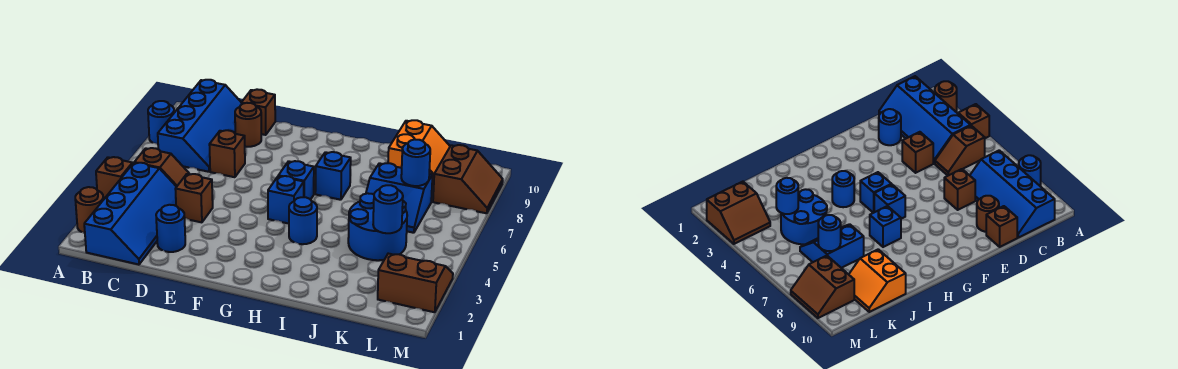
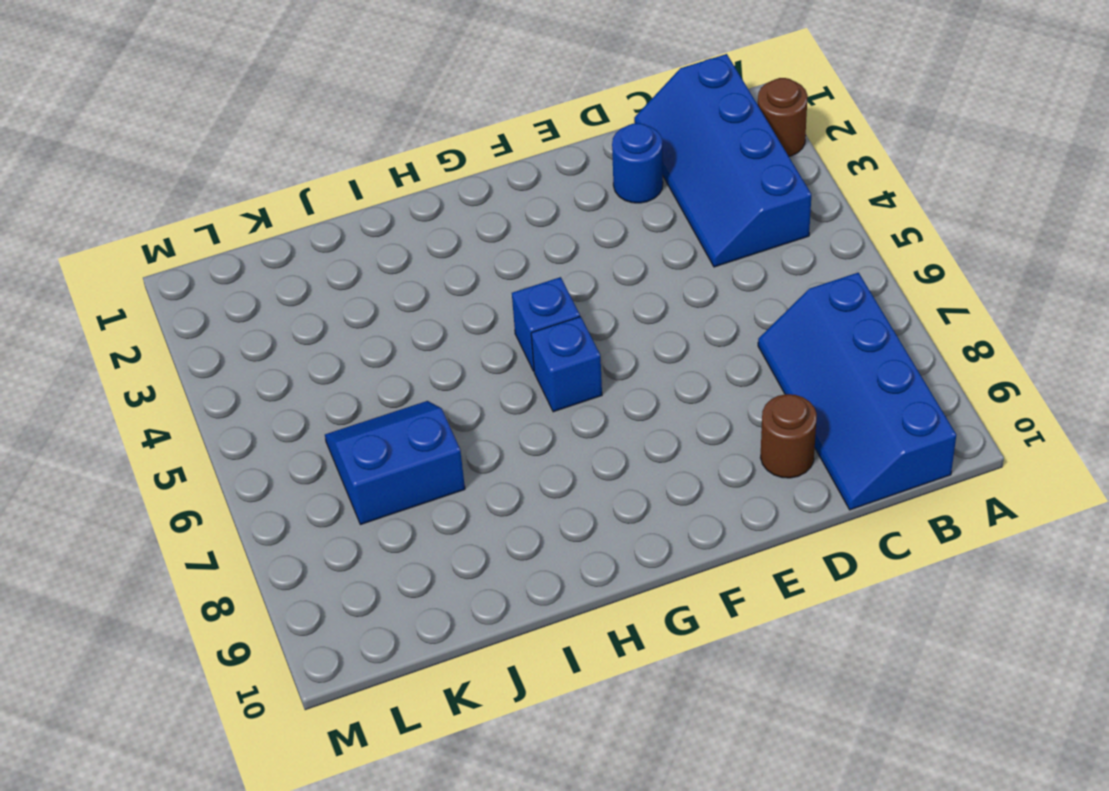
none -> brown 1x1 brick [96,157,133,200]
none -> blue 1x1 round brick [148,101,174,144]
none -> brown 1x2 slope [134,148,190,187]

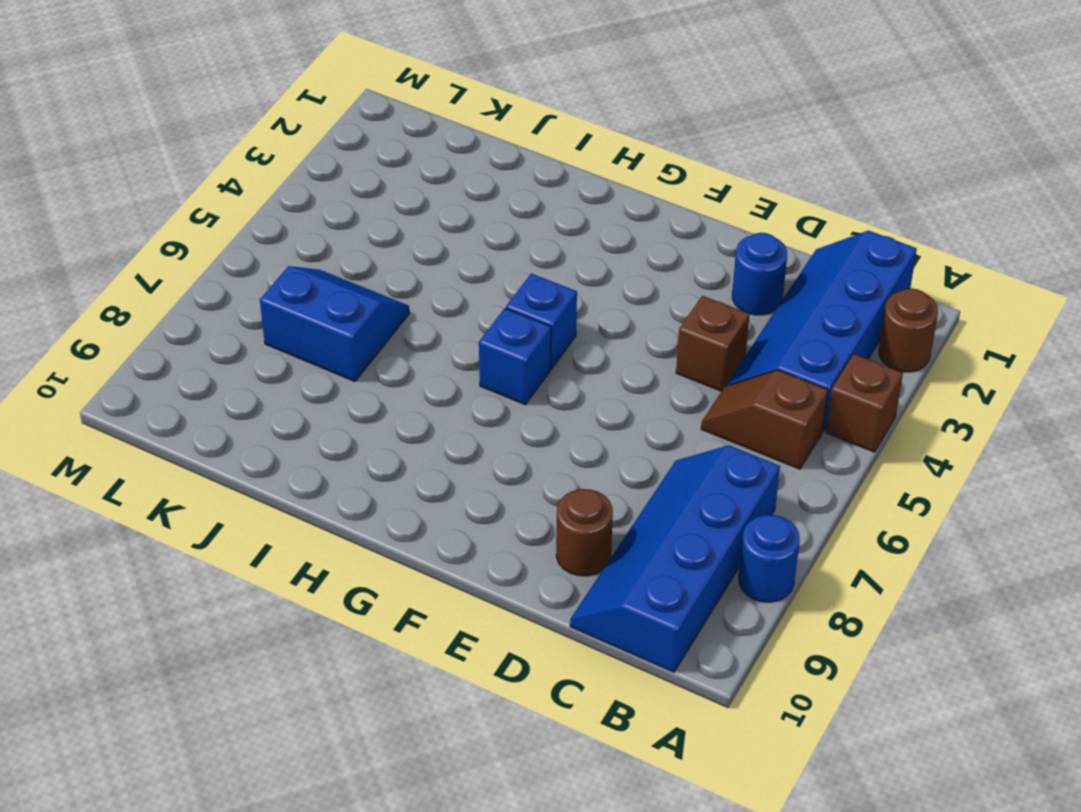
none -> brown 1x1 brick [209,130,245,177]
none -> brown 1x1 brick [241,89,275,135]
none -> blue 1x1 round brick [289,197,317,244]

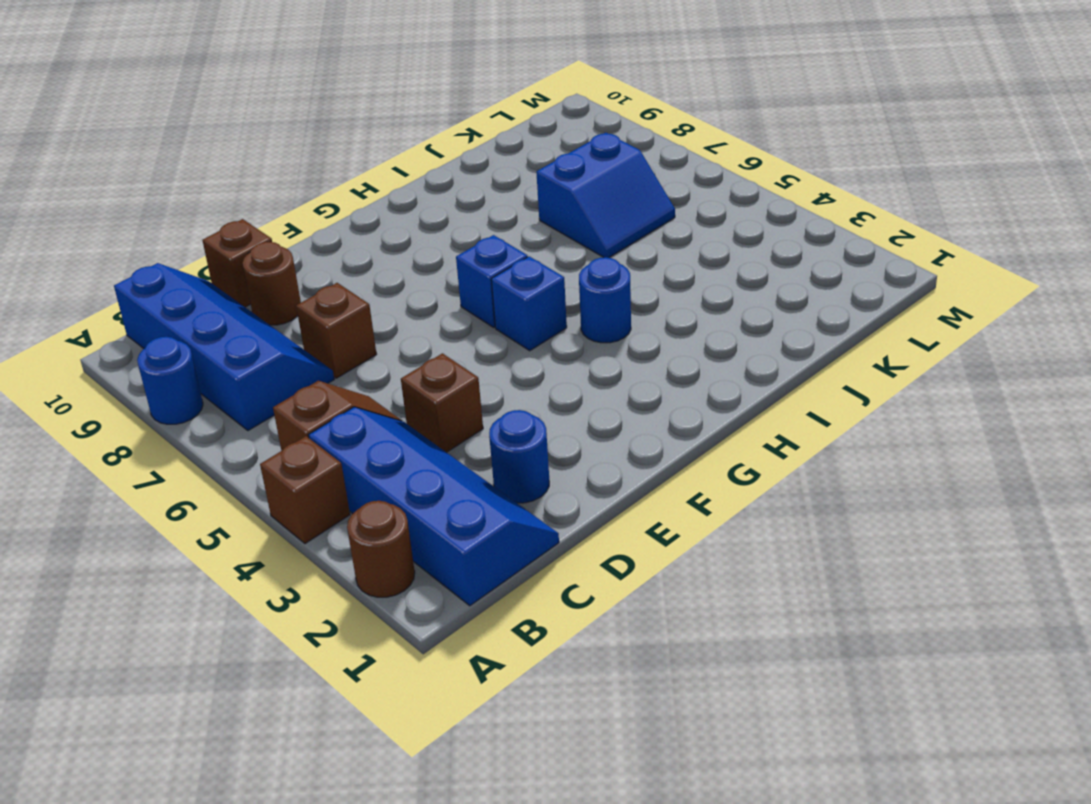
none -> blue 1x1 brick [315,152,351,200]
none -> blue 2x2 round brick [348,193,407,260]
none -> orange 2x2 slope [388,120,450,186]

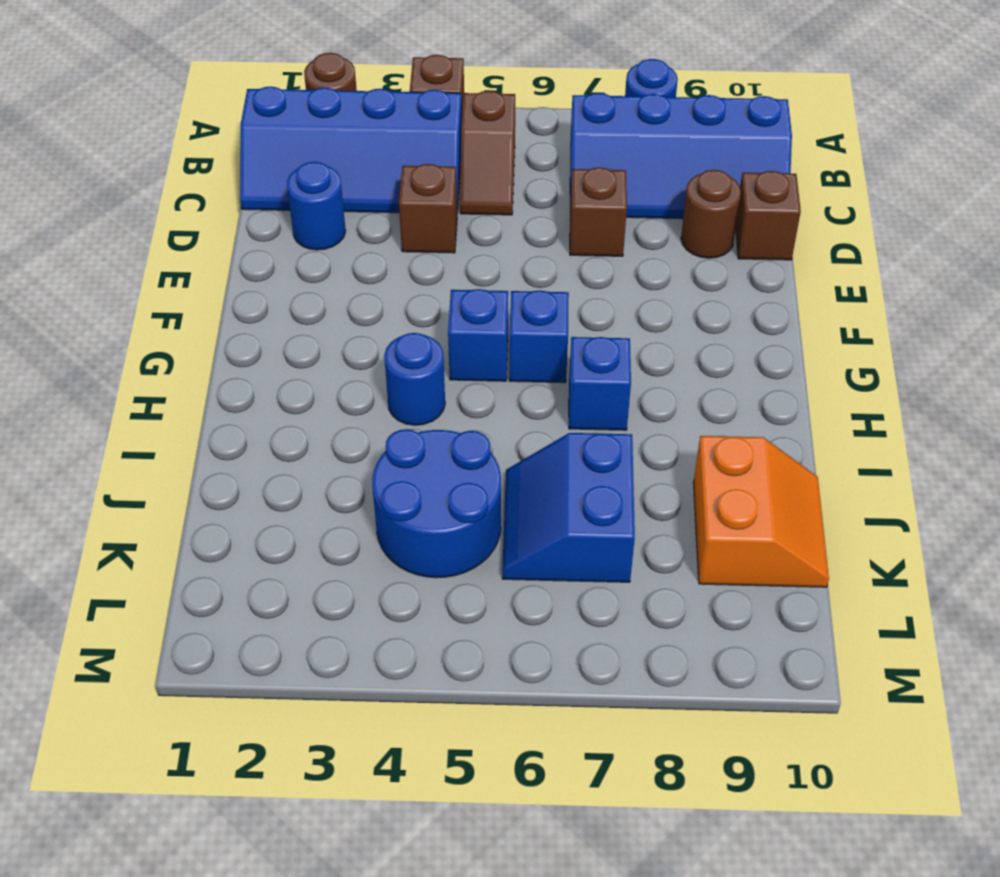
orange 2x2 slope [693,436,829,587] -> orange 2x2 slope turned to [388,120,450,186]
none -> brown 2x2 slope [378,254,453,312]
none -> brown 2x2 slope [433,145,503,213]
none -> blue 1x1 round brick [373,185,403,233]

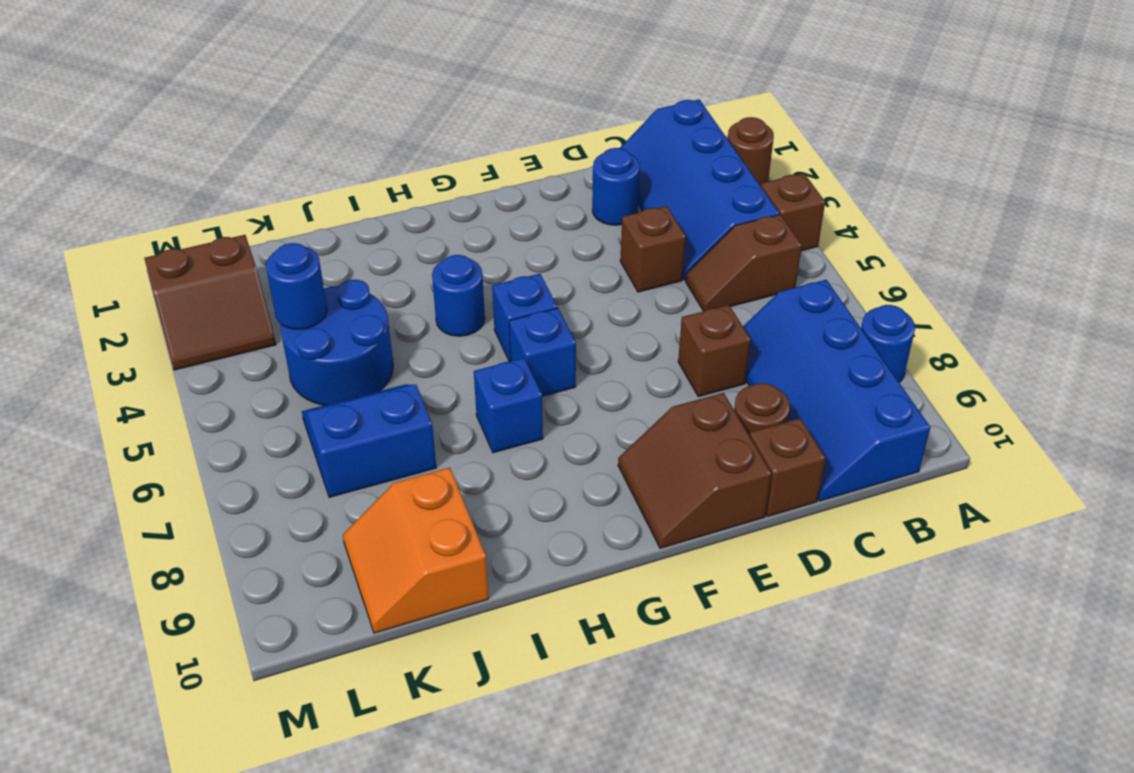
brown 2x2 slope [618,393,771,548] -> brown 2x2 slope moved to [433,145,503,213]
none -> blue 1x1 round brick [401,140,430,186]

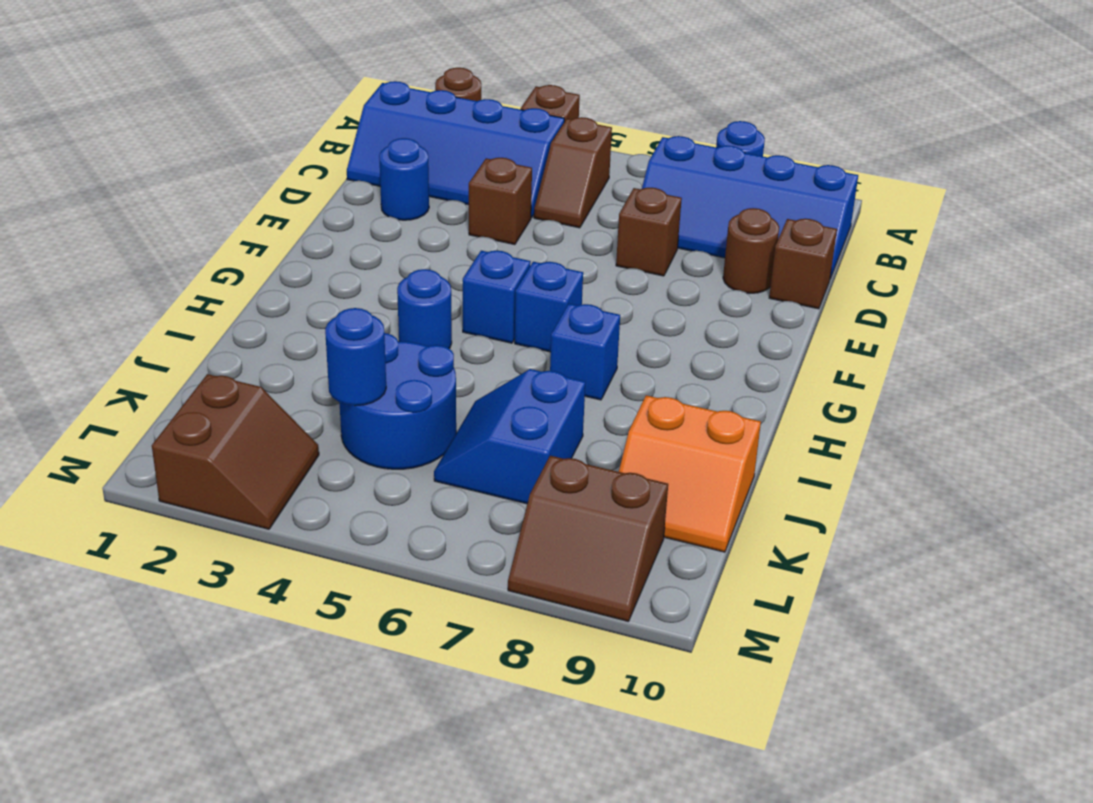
none -> blue 1x1 round brick [401,140,430,186]

